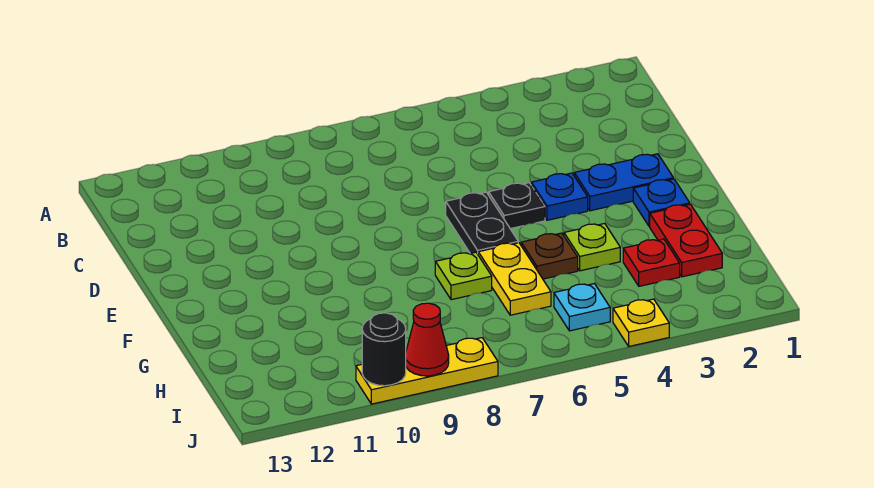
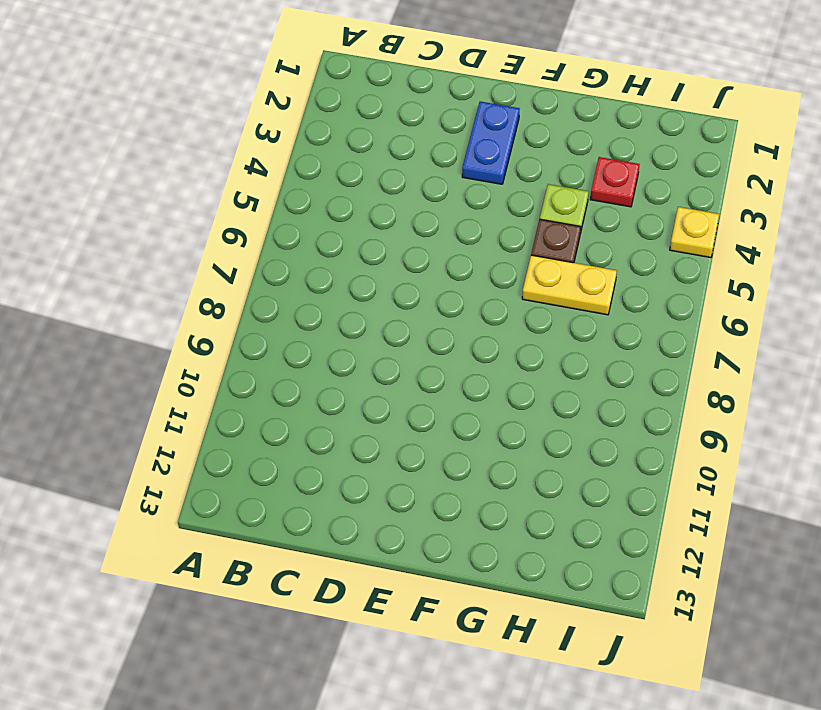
none -> blue 1x1 plate [531,173,588,220]
none -> black 1x1 plate [489,183,545,229]
none -> black 1x2 plate [446,192,518,254]

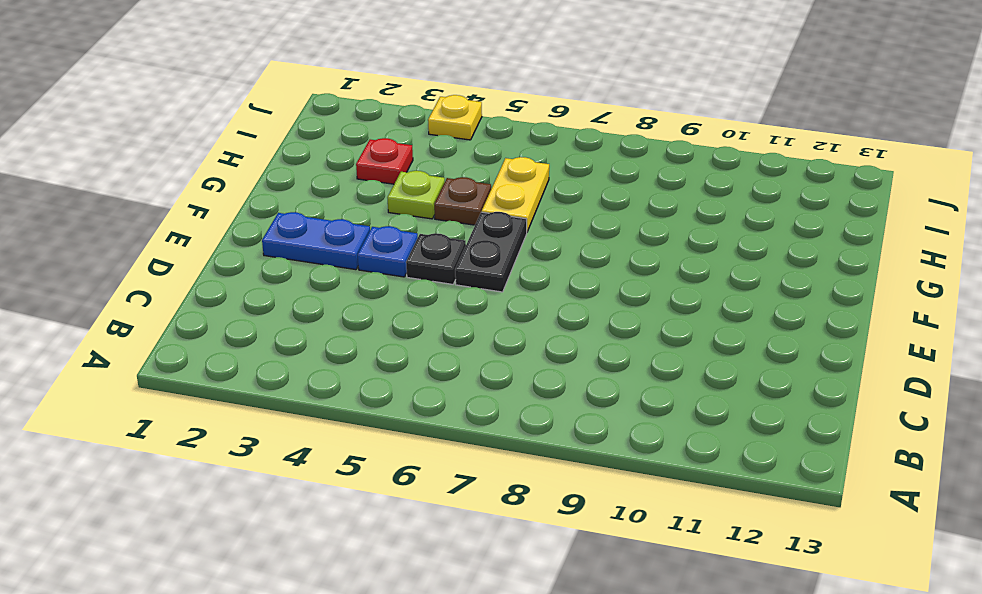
none -> blue 1x1 plate [633,179,690,226]
none -> red 1x2 plate [650,204,722,277]
none -> lime 1x1 plate [435,252,492,300]

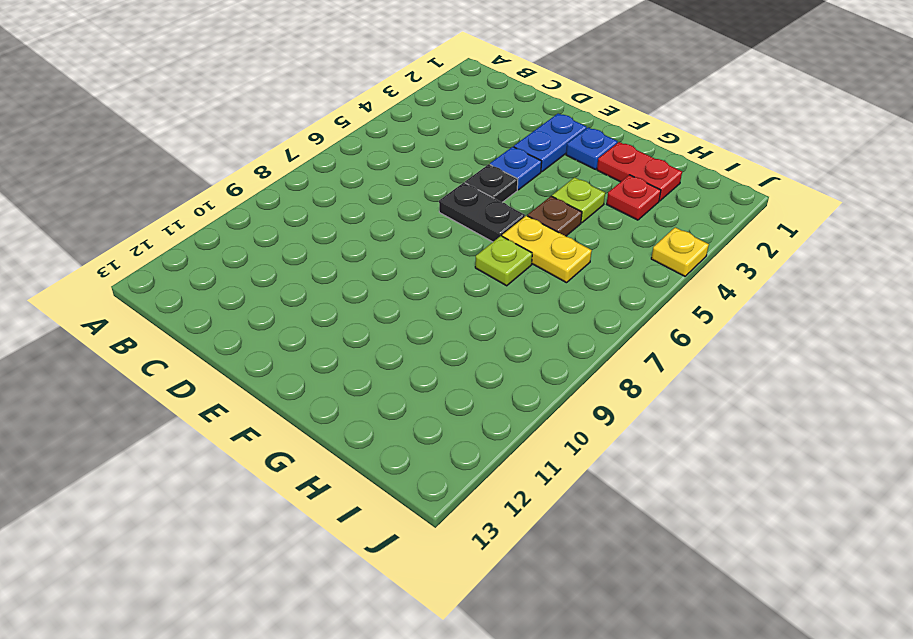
none -> cyan 1x1 plate [554,284,610,331]
none -> yellow 1x3 plate [356,338,498,404]
none -> red 1x1 cone [406,303,449,376]

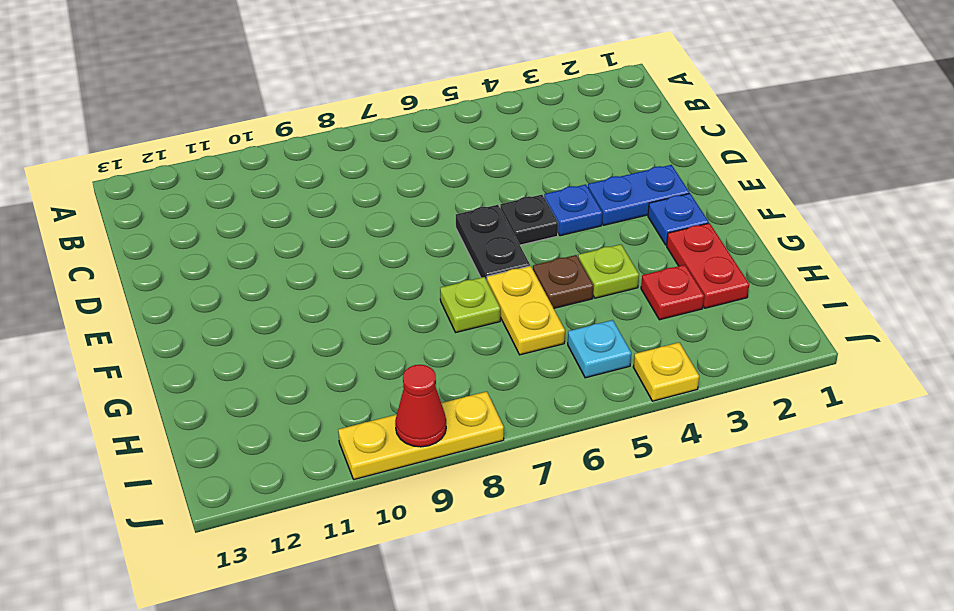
none -> black 1x1 round brick [362,313,406,386]

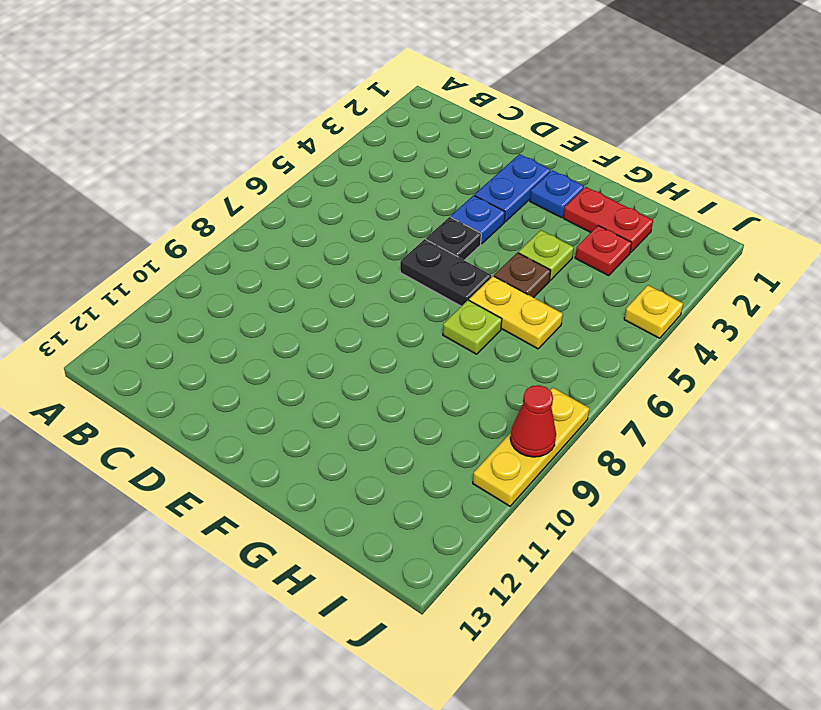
none -> cyan 1x1 plate [554,284,610,331]
none -> black 1x1 round brick [362,313,406,386]

